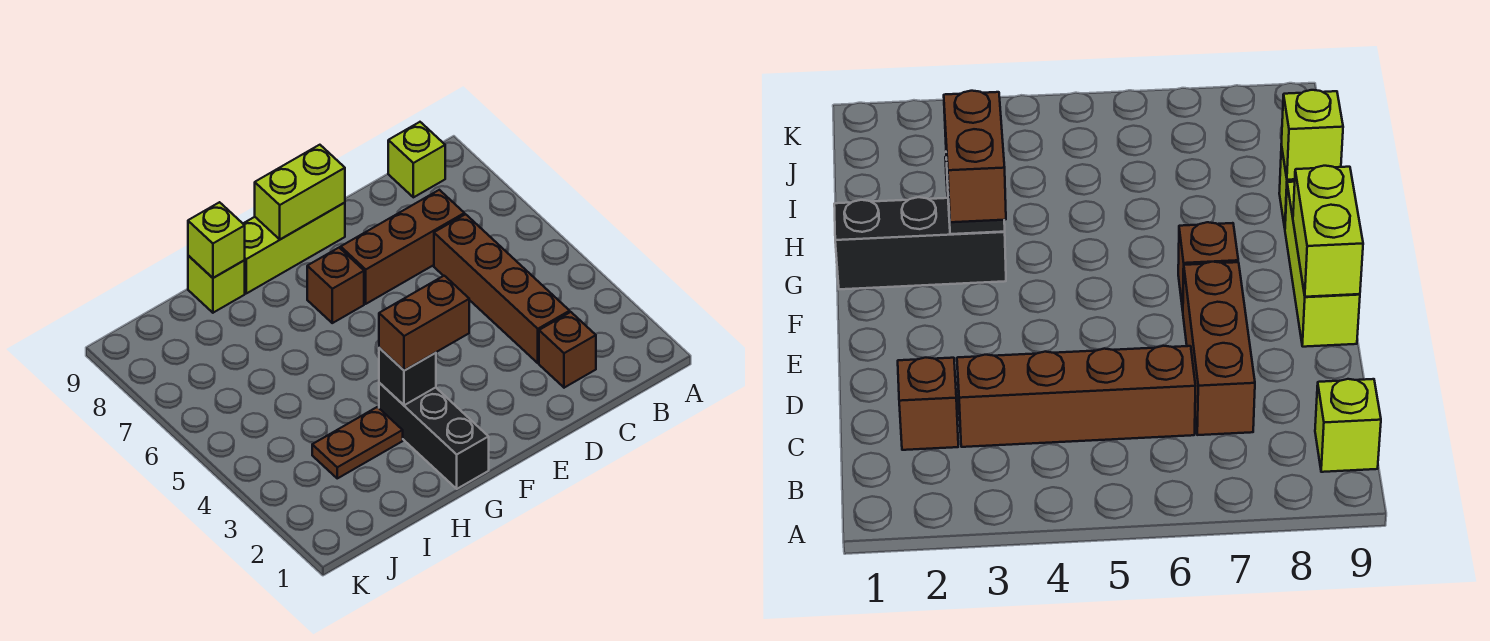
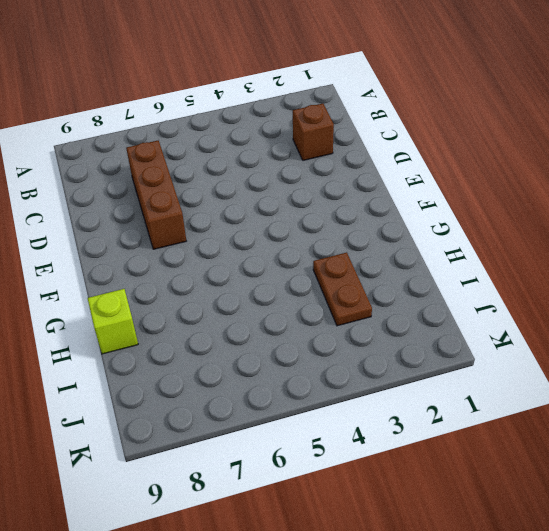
none -> lime 1x1 brick [388,122,445,197]
none -> brown 1x4 brick [434,214,570,363]
none -> lime 1x3 brick [243,203,345,293]

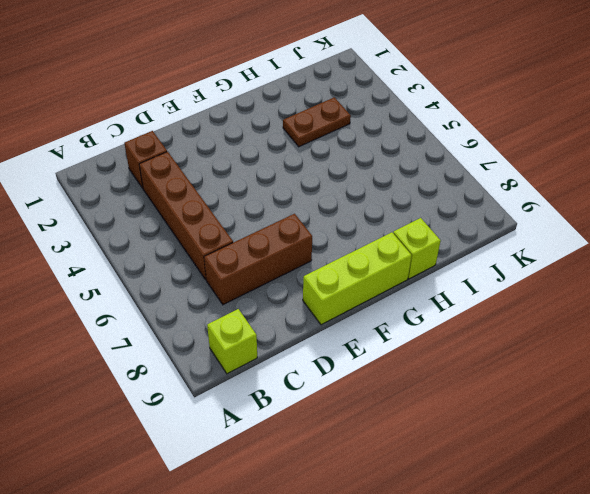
none -> brown 1x1 brick [307,248,364,323]
none -> black 1x3 brick [379,383,489,489]
none -> lime 1x2 brick [255,145,345,239]

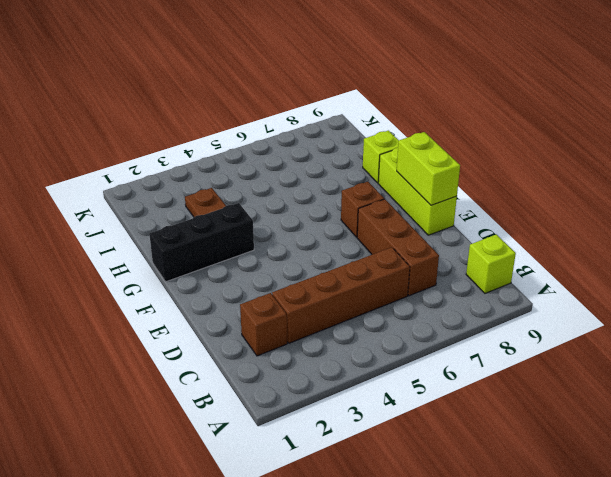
none -> black 1x1 brick [379,348,436,405]
none -> lime 1x1 brick [188,202,245,278]
none -> brown 1x2 brick [379,276,469,371]

